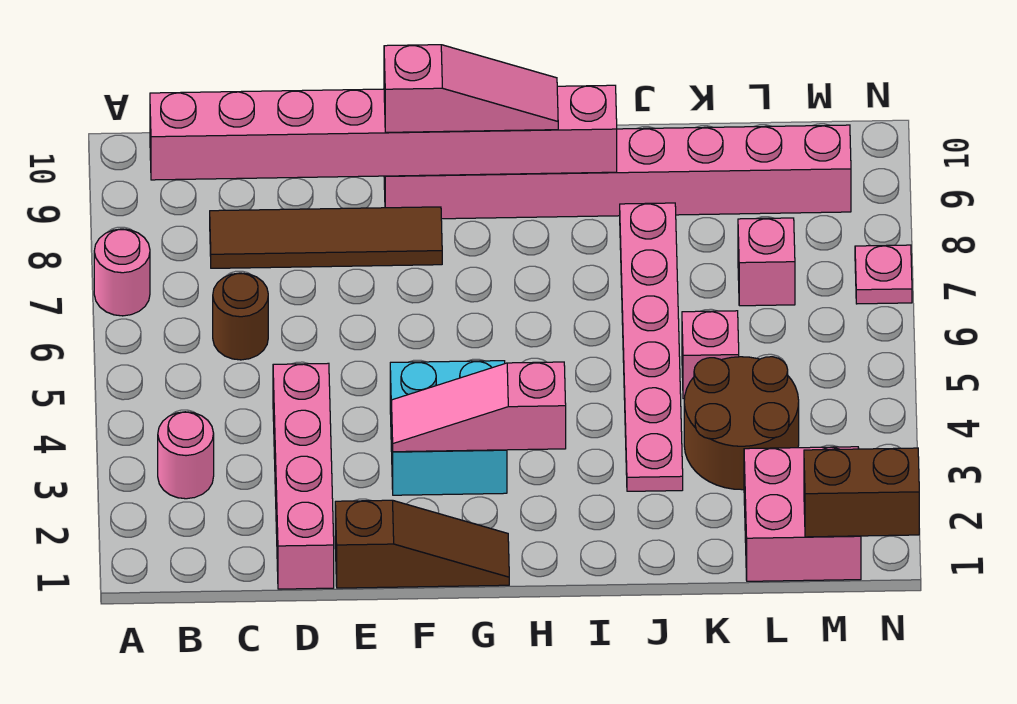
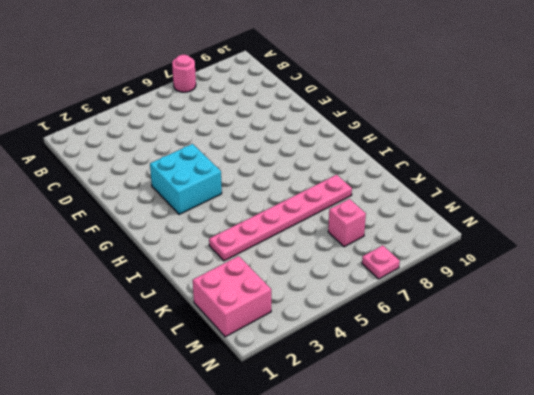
none -> pink 1x1 round brick [158,412,214,499]
none -> brown 1x1 round brick [213,273,268,360]
none -> brown 1x4 tile [210,207,442,268]

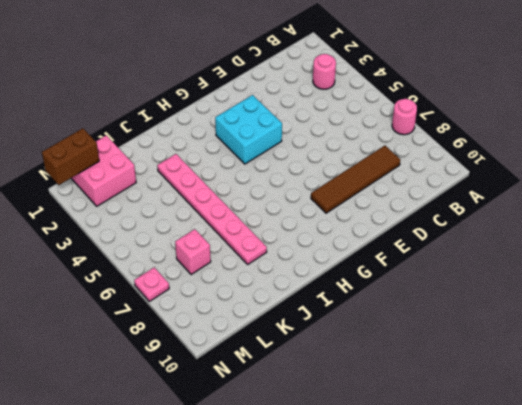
none -> brown 1x1 round brick [213,273,268,360]
none -> pink 1x4 brick [273,363,334,589]
none -> brown 1x3 slope [335,500,509,588]

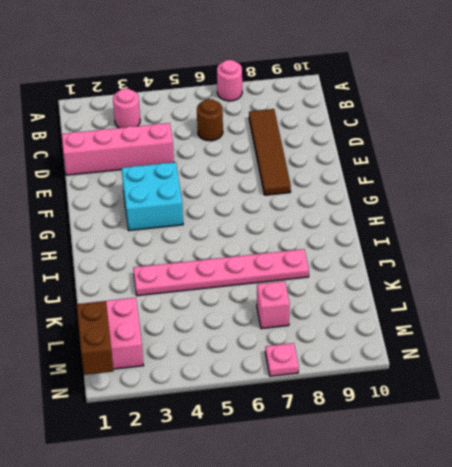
none -> brown 1x3 slope [335,500,509,588]
none -> pink 1x8 brick [384,125,851,219]
none -> brown 2x2 round brick [684,357,799,490]

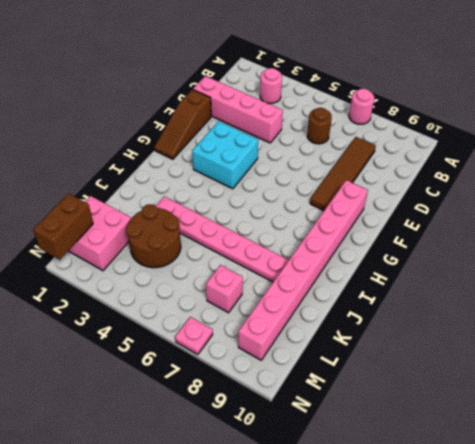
none -> pink 1x1 brick [682,311,739,399]
none -> pink 1x8 brick [150,85,617,180]
none -> pink 1x3 slope [391,362,566,452]

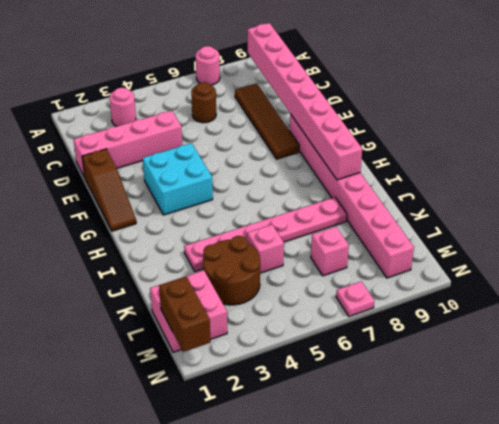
none -> pink 1x3 slope [391,362,566,452]
none -> pink 1x3 slope [384,45,558,132]

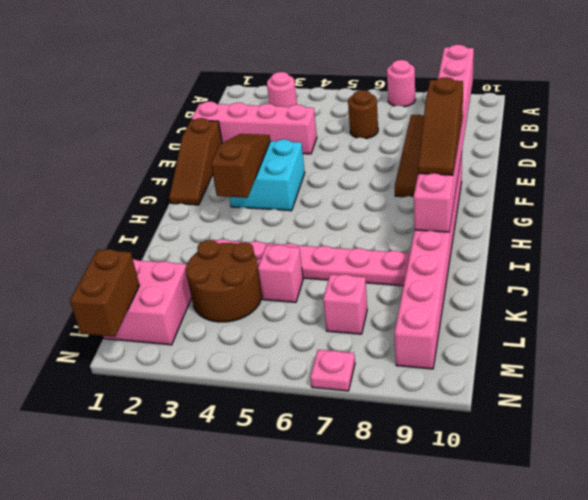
brown 1x3 slope [211,134,270,198] -> pink 1x3 slope [391,362,566,452]
brown 1x3 slope [418,77,463,175] -> pink 1x3 slope [384,45,558,132]

